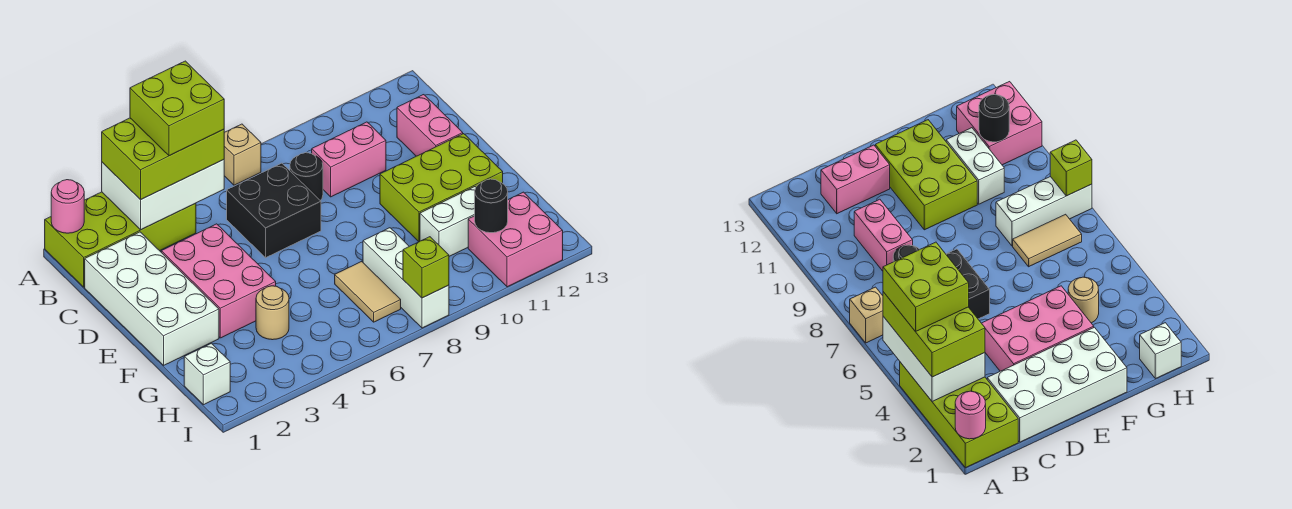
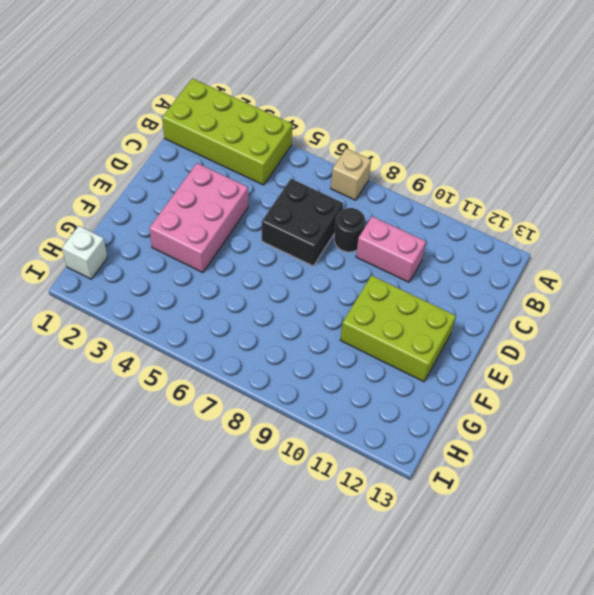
none -> white 2x4 brick [85,232,219,365]
none -> pink 1x2 brick [397,95,463,156]
none -> tan 1x1 round brick [256,286,289,340]

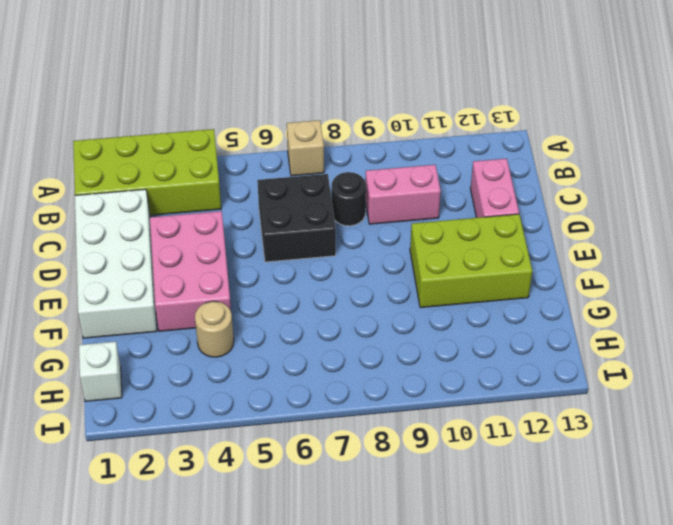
none -> tan 1x2 tile [335,262,401,322]
none -> white 1x3 brick [363,228,449,328]
none -> white 1x2 brick [420,187,476,256]

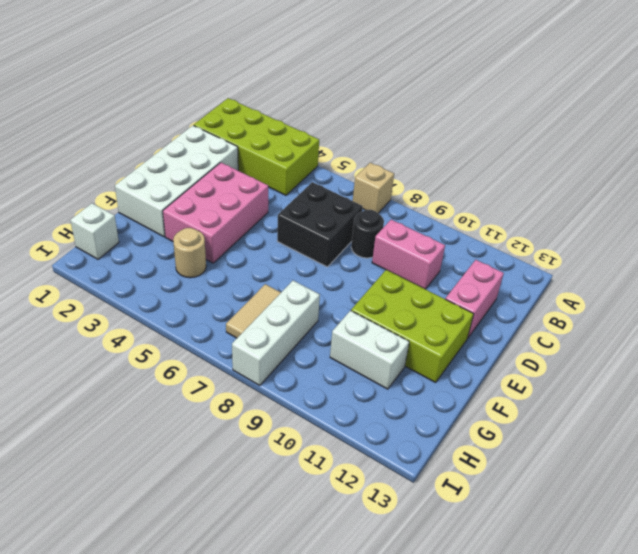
none -> pink 2x2 brick [468,192,563,287]
none -> pink 1x1 round brick [51,180,84,233]
none -> white 2x3 brick [102,160,224,230]

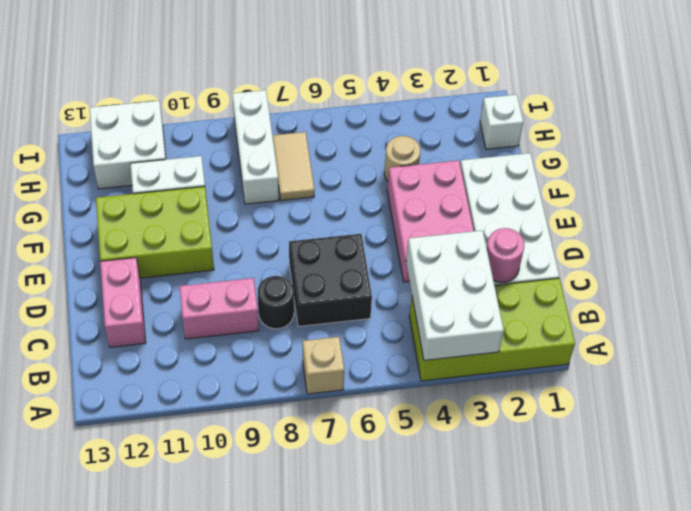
white 2x3 brick [406,230,504,360] -> white 2x3 brick turned to [102,160,224,230]
pink 1x1 round brick [487,228,524,282] -> pink 1x1 round brick moved to [51,180,84,233]
white 2x2 brick [90,101,166,189] -> pink 2x2 brick [468,192,563,287]
none -> black 1x1 round brick [475,179,508,233]
none -> lime 1x1 brick [403,237,449,298]
none -> lime 2x3 brick [102,118,224,200]

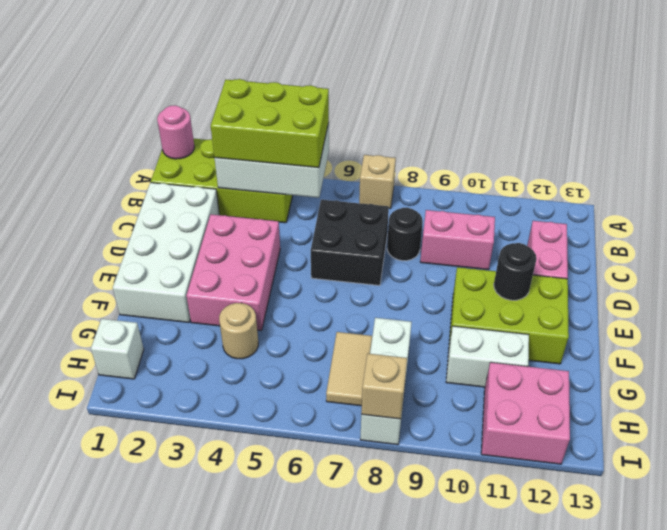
black 1x1 round brick [494,243,537,300] -> black 1x1 round brick moved to [475,179,508,233]
tan 1x1 brick [361,354,407,419] -> lime 1x1 brick [403,237,449,298]
none -> lime 2x2 brick [130,61,224,156]

